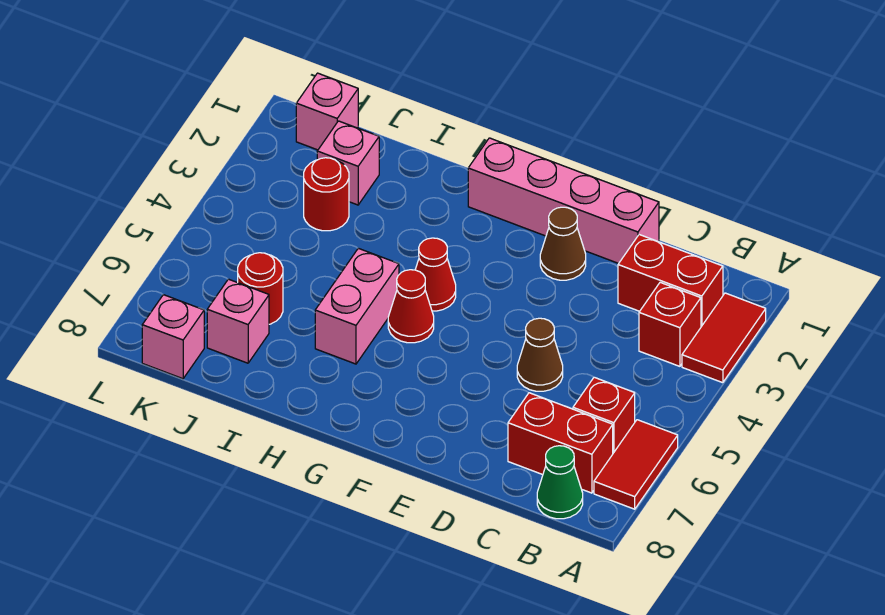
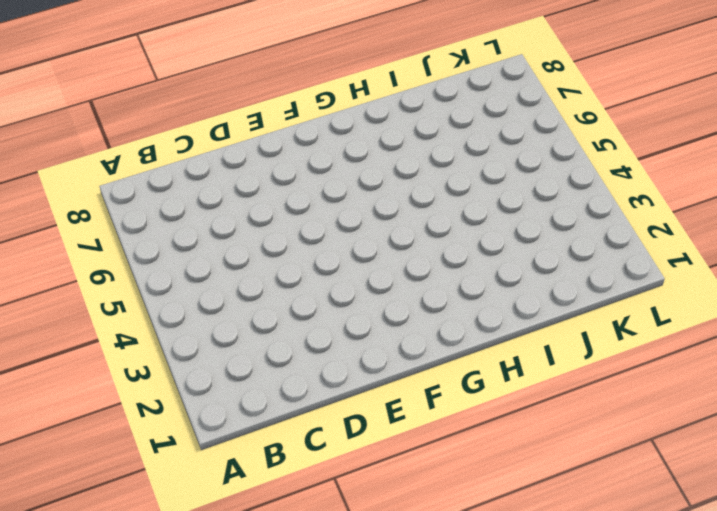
none -> red 1x2 tile [682,293,766,383]
none -> red 1x2 tile [594,420,678,509]
none -> red 1x2 brick [618,235,723,327]

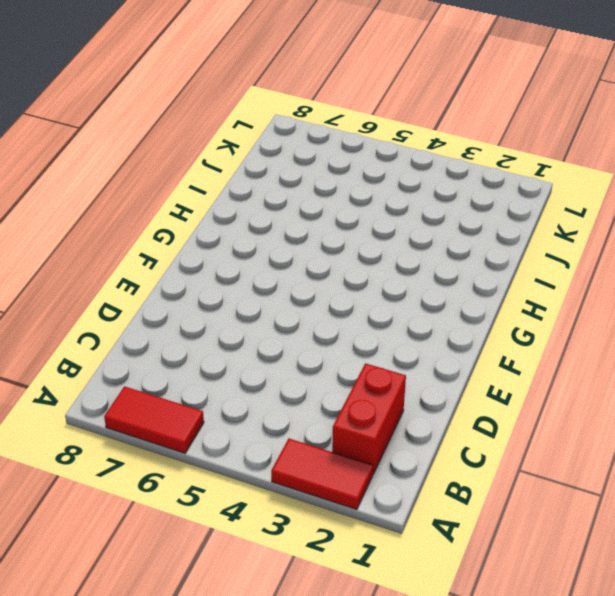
none -> red 1x1 brick [639,282,701,366]
none -> red 1x1 brick [573,377,635,453]
none -> red 1x2 brick [508,393,613,493]

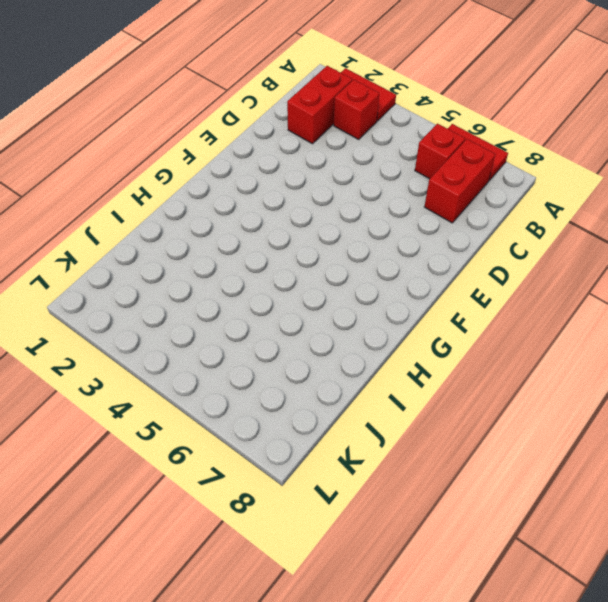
none -> green 1x1 cone [537,446,583,519]
none -> pink 1x4 brick [468,138,659,263]
none -> brown 1x1 cone [517,318,563,391]

